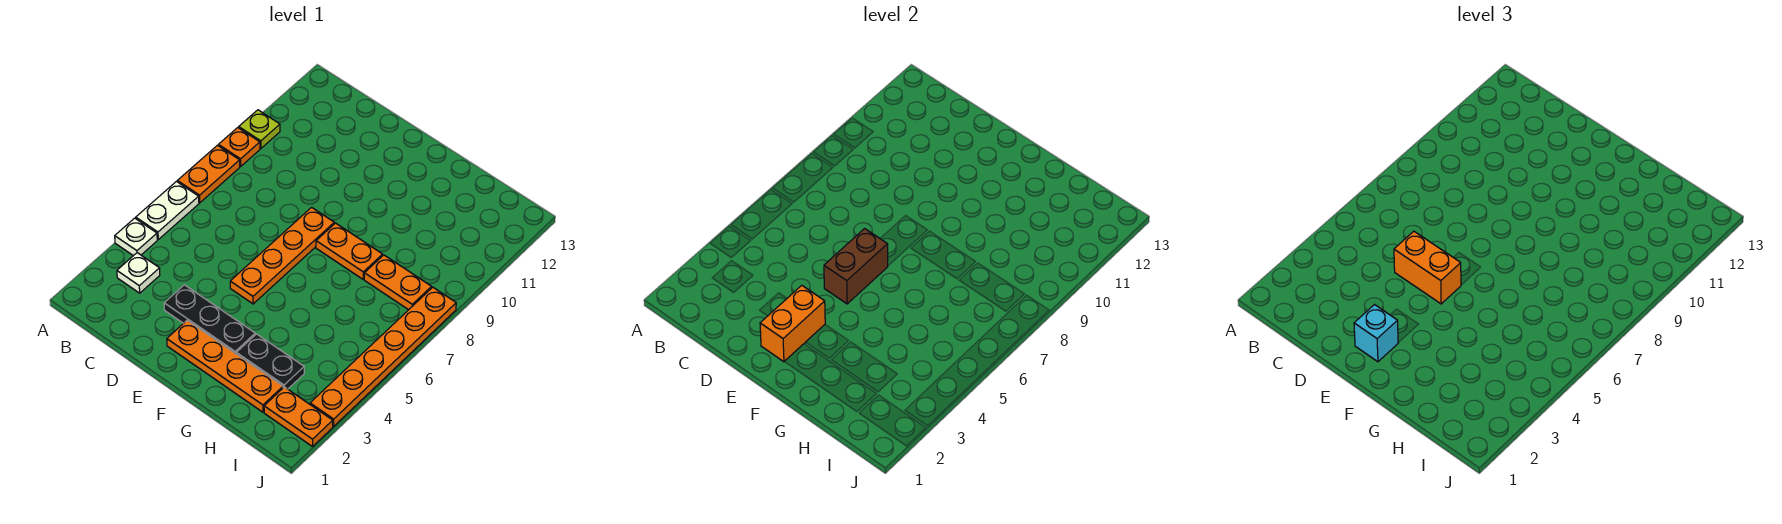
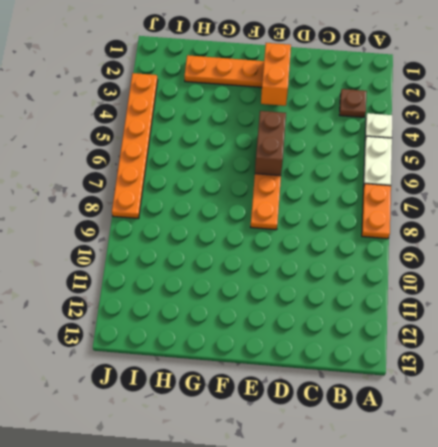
brown 1x1 plate [340,89,367,117] -> white 1x1 plate [117,253,160,293]
none -> orange 1x1 plate [218,128,260,166]
none -> lime 1x1 plate [239,110,280,148]
none -> black 1x3 plate [164,285,255,353]

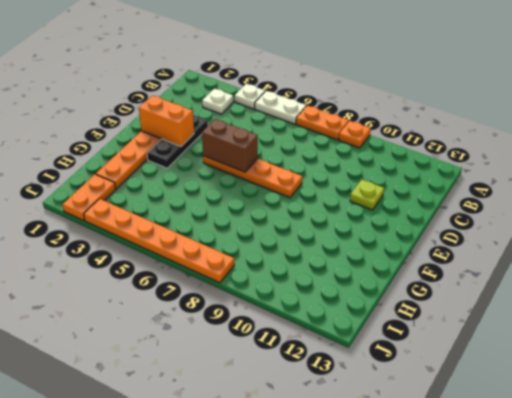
lime 1x1 plate [350,180,384,210] -> lime 1x1 plate moved to [239,110,280,148]
none -> orange 1x2 plate [316,223,383,279]
none -> black 1x2 plate [236,334,304,389]
none -> orange 1x2 plate [364,255,432,310]

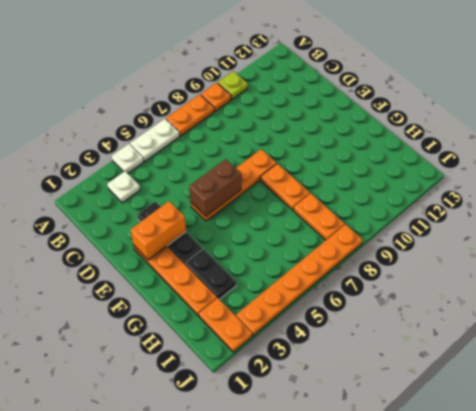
none -> orange 1x2 brick [1394,231,1461,304]
none -> cyan 1x1 brick [1354,305,1398,362]

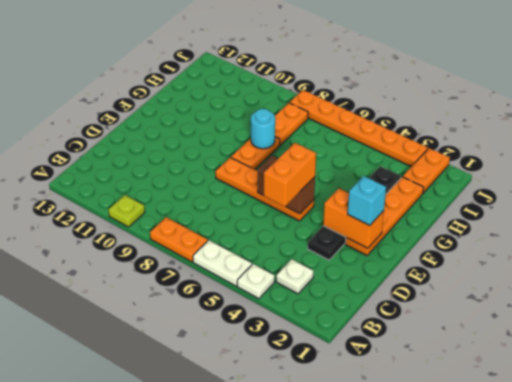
cyan 1x1 round brick [251,109,275,149] -> none
none -> orange 1x1 plate [218,128,260,166]

